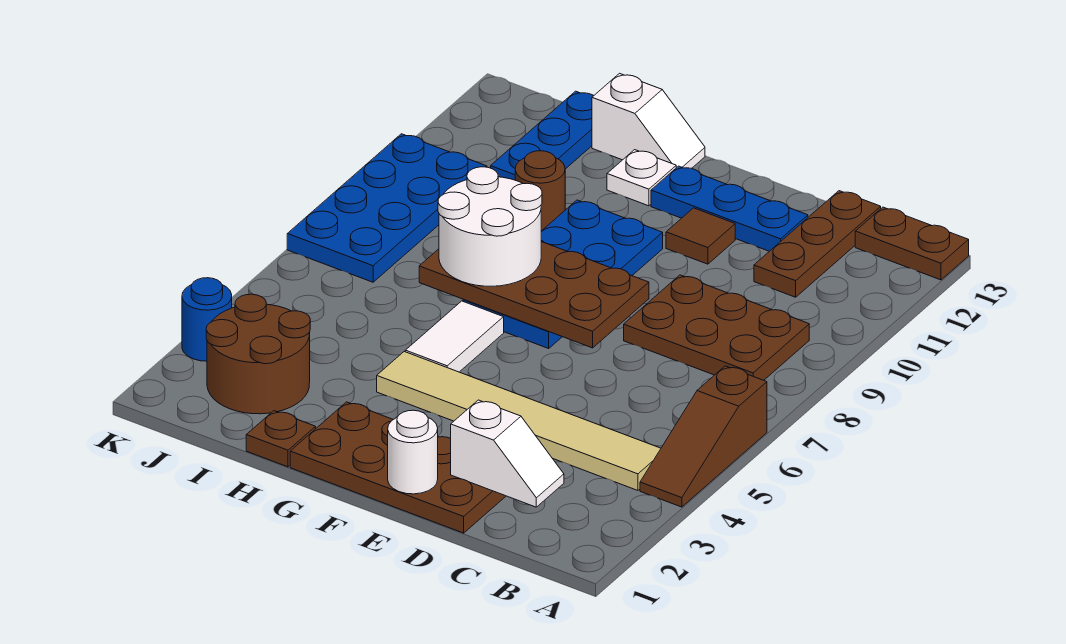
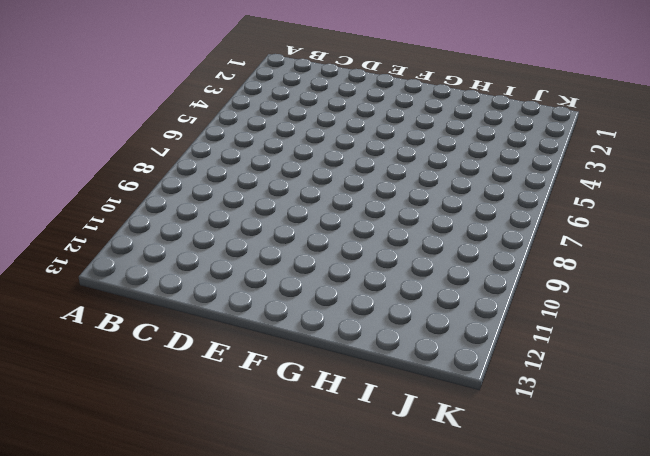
none -> brown 1x3 slope [640,366,767,507]
none -> brown 1x2 plate [855,207,969,280]
none -> tan 1x6 tile [377,352,661,490]

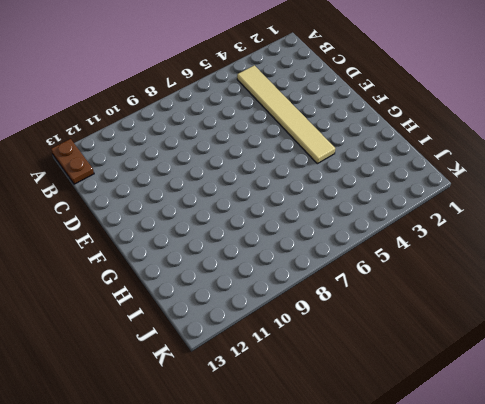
none -> brown 1x3 slope [640,366,767,507]
none -> brown 2x3 plate [624,275,809,380]
none -> brown 1x3 plate [754,191,881,297]

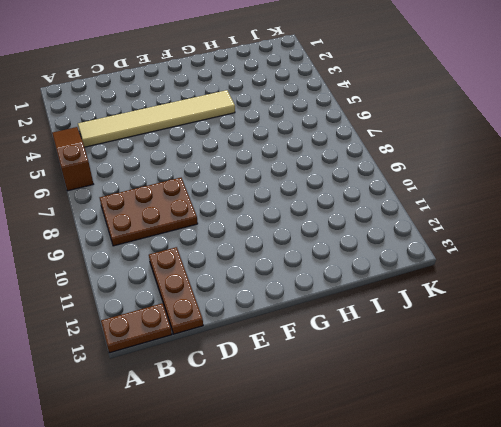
none -> brown 2x4 plate [290,402,506,533]
none -> blue 1x3 plate [651,166,808,251]
none -> brown 1x1 tile [666,208,735,264]

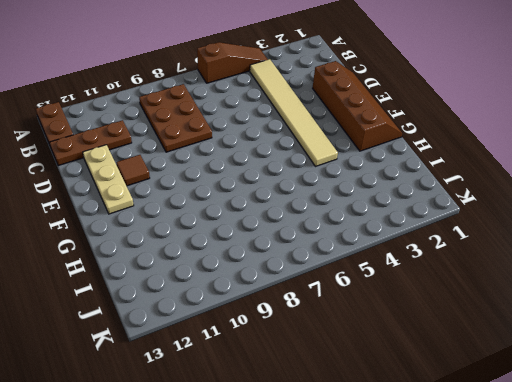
brown 2x4 slope [313,61,402,151] -> brown 2x4 plate [290,402,506,533]
tan 1x3 plate [83,145,134,214] -> blue 1x3 plate [651,166,808,251]
none -> blue 2x4 plate [463,200,663,348]
none -> white 1x2 tile [405,301,504,372]
none -> white 1x1 plate [607,150,676,206]

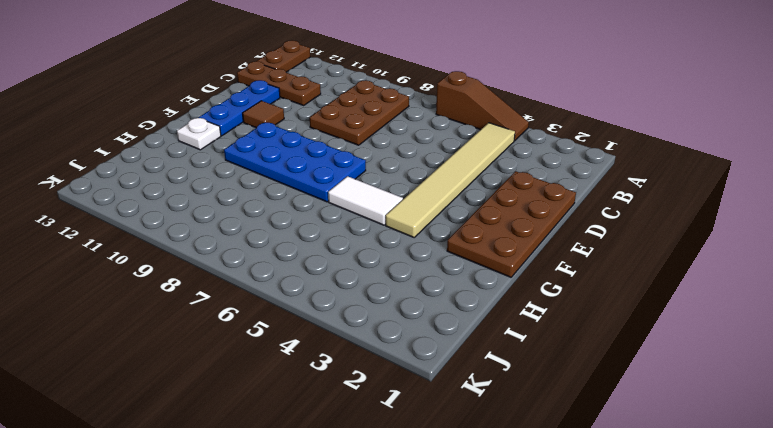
none -> white 1x2 slope [592,73,705,168]
none -> brown 1x1 plate [246,411,316,467]
none -> brown 1x1 round brick [515,151,565,231]

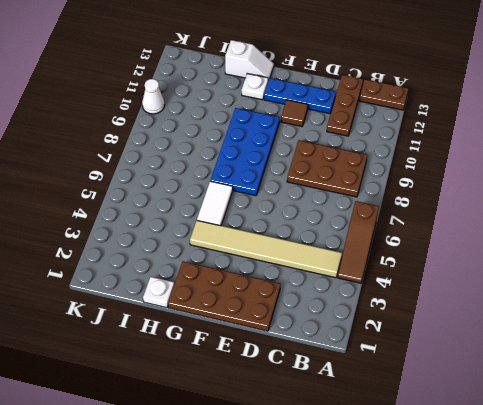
white 1x1 plate [143,277,174,308] -> brown 1x1 plate [246,411,316,467]
white 1x1 cone [142,79,164,114] -> blue 2x4 plate [287,134,487,282]
none -> brown 1x1 round brick [515,151,565,231]
none -> brown 2x2 round brick [206,294,310,414]
none -> blue 1x3 plate [491,91,594,180]

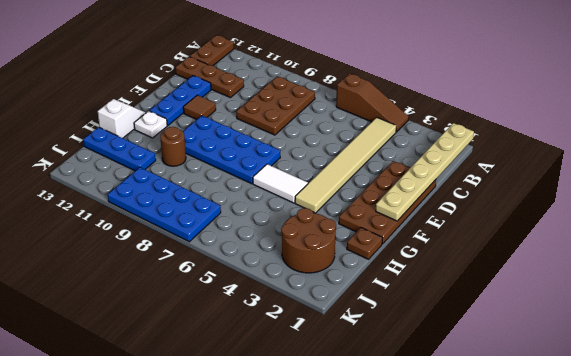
tan 1x6 plate [376,123,474,221] -> white 1x1 round brick [388,410,438,494]
none -> blue 1x1 round brick [182,278,232,361]
none -> white 1x2 slope [451,400,564,507]
none -> brown 2x4 plate [419,242,649,348]

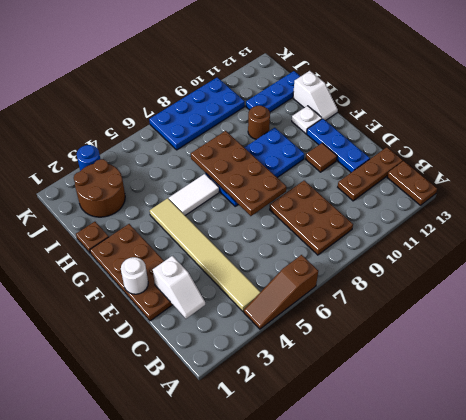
none -> white 2x2 round brick [438,167,542,286]

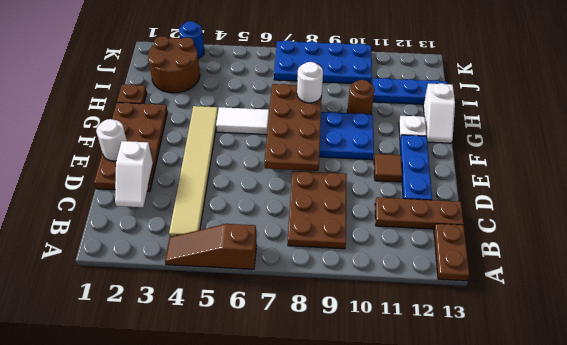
white 1x1 round brick [297,62,323,103] -> white 2x2 round brick [438,167,542,286]

